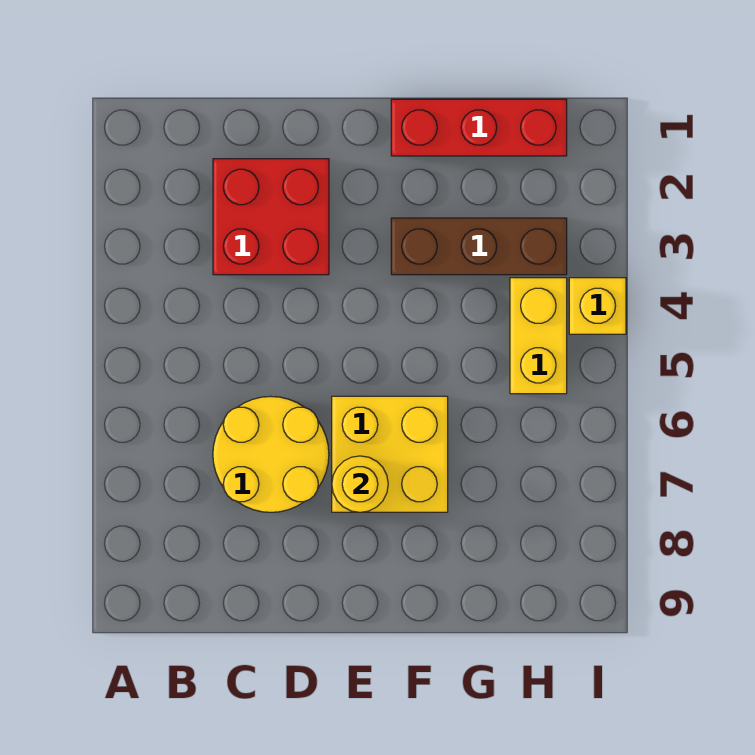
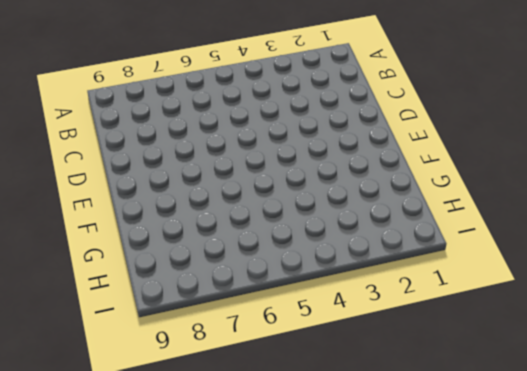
none -> red 2x2 brick [213,159,329,275]
none -> yellow 2x2 round brick [213,396,329,512]

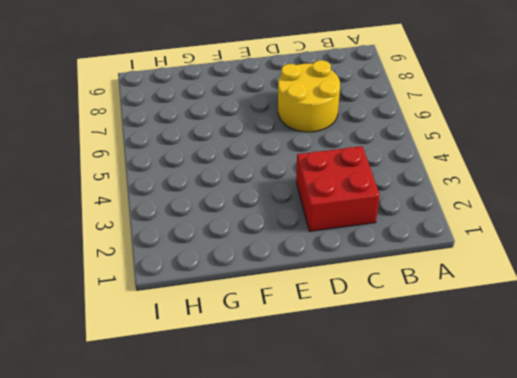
none -> yellow 2x2 brick [332,396,448,512]
none -> red 1x3 brick [391,99,567,156]

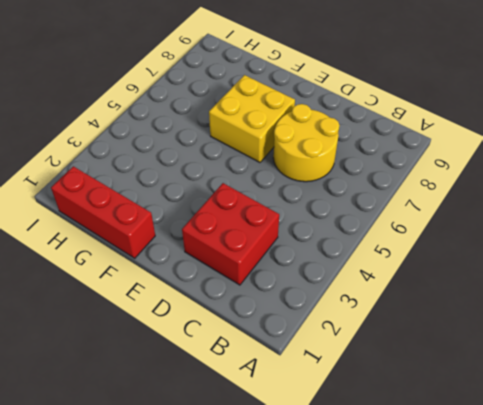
none -> brown 1x3 brick [391,218,567,275]
none -> yellow 1x2 brick [510,278,567,394]

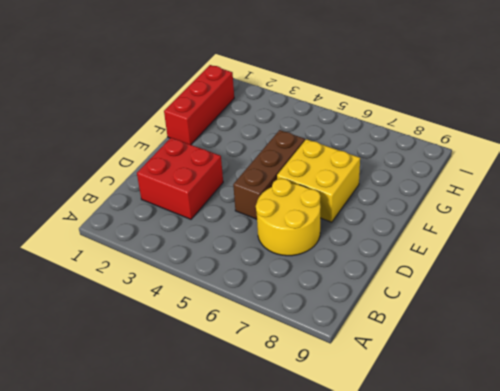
brown 1x3 brick [233,130,305,219] -> brown 1x3 brick moved to [391,218,567,275]
none -> yellow 1x2 brick [510,278,567,394]
none -> yellow 1x1 brick [569,278,626,334]

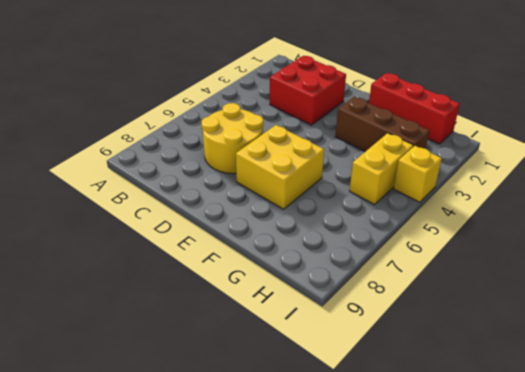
none -> yellow 1x1 round brick [332,456,388,512]

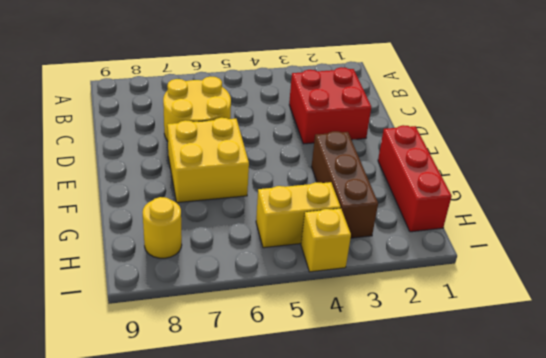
yellow 1x1 round brick [143,197,182,258] -> yellow 1x1 round brick moved to [332,456,388,512]

